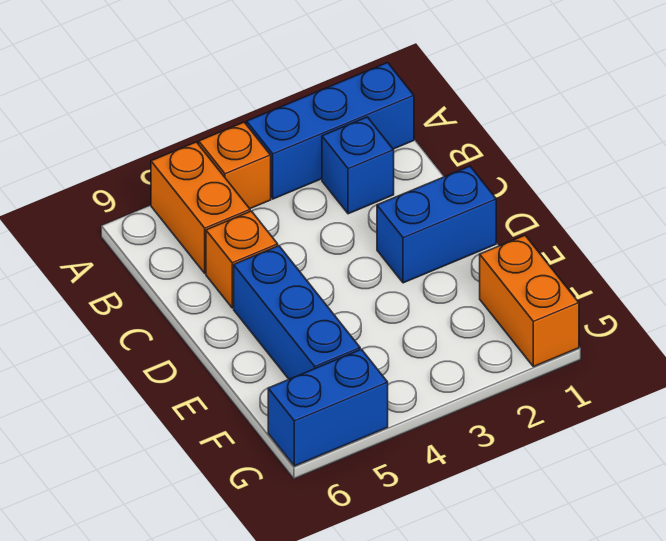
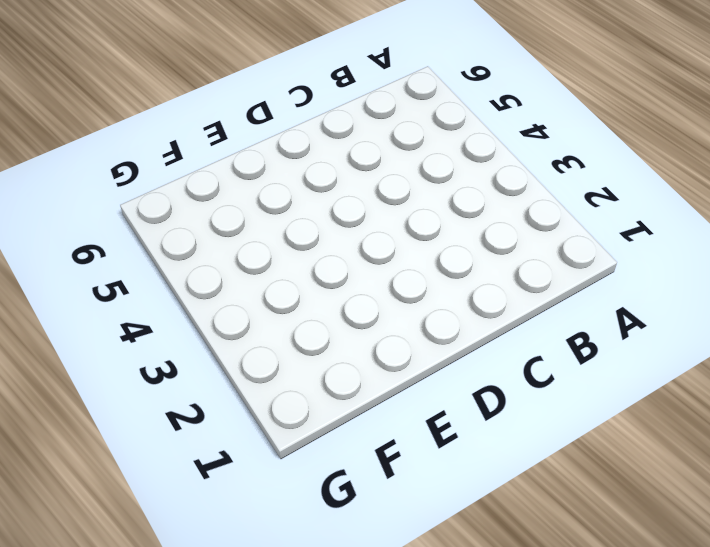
none -> blue 1x3 brick [247,63,414,199]
none -> orange 1x1 brick [199,122,271,209]

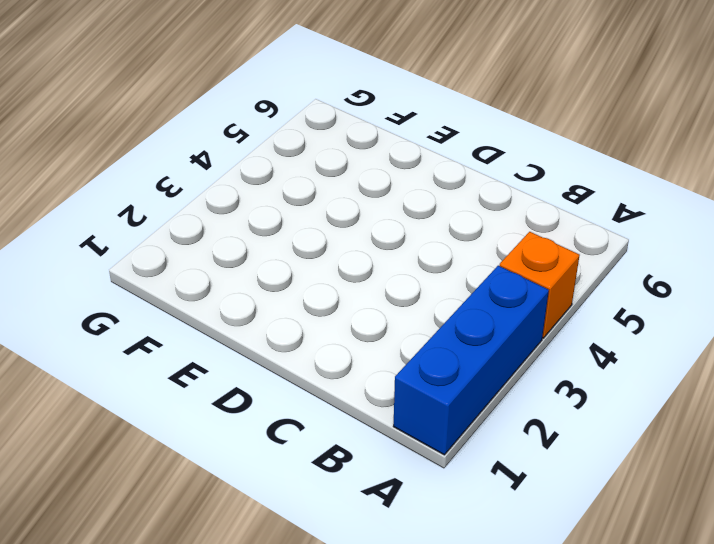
none -> orange 1x2 brick [151,142,250,273]
none -> blue 1x1 brick [322,117,394,214]

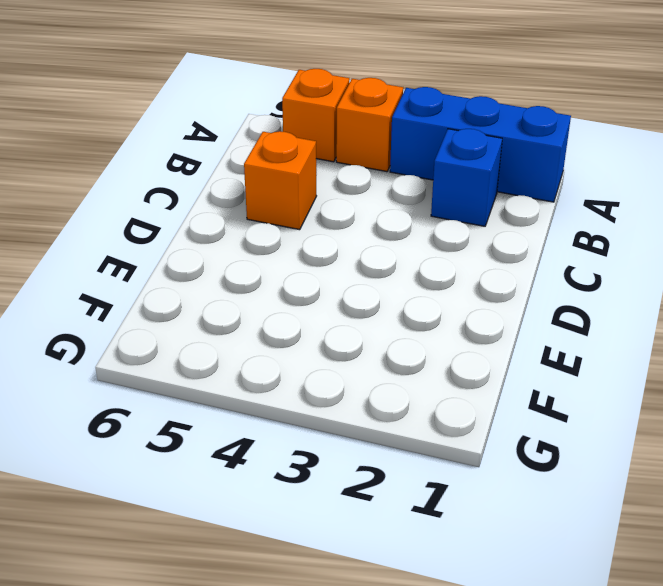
orange 1x1 brick [282,69,349,162] -> orange 1x2 brick [151,142,250,273]
none -> blue 1x2 brick [377,166,496,283]
none -> blue 1x3 brick [234,246,360,379]

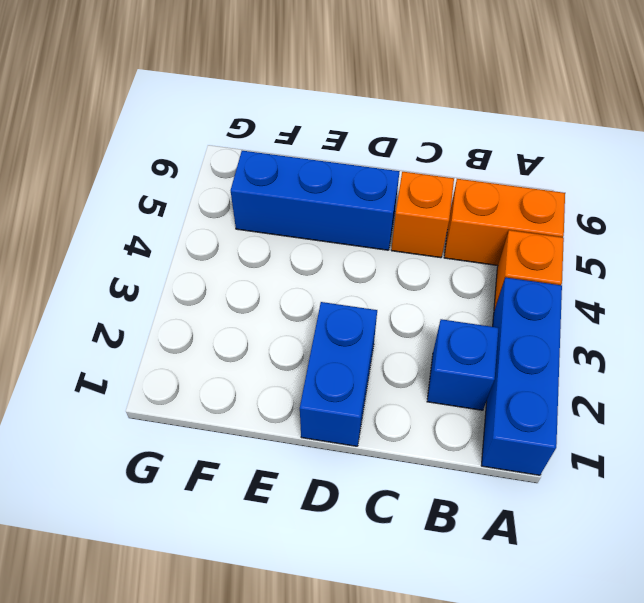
none -> orange 1x2 brick [480,235,579,367]
none -> blue 1x2 brick [268,349,388,466]

